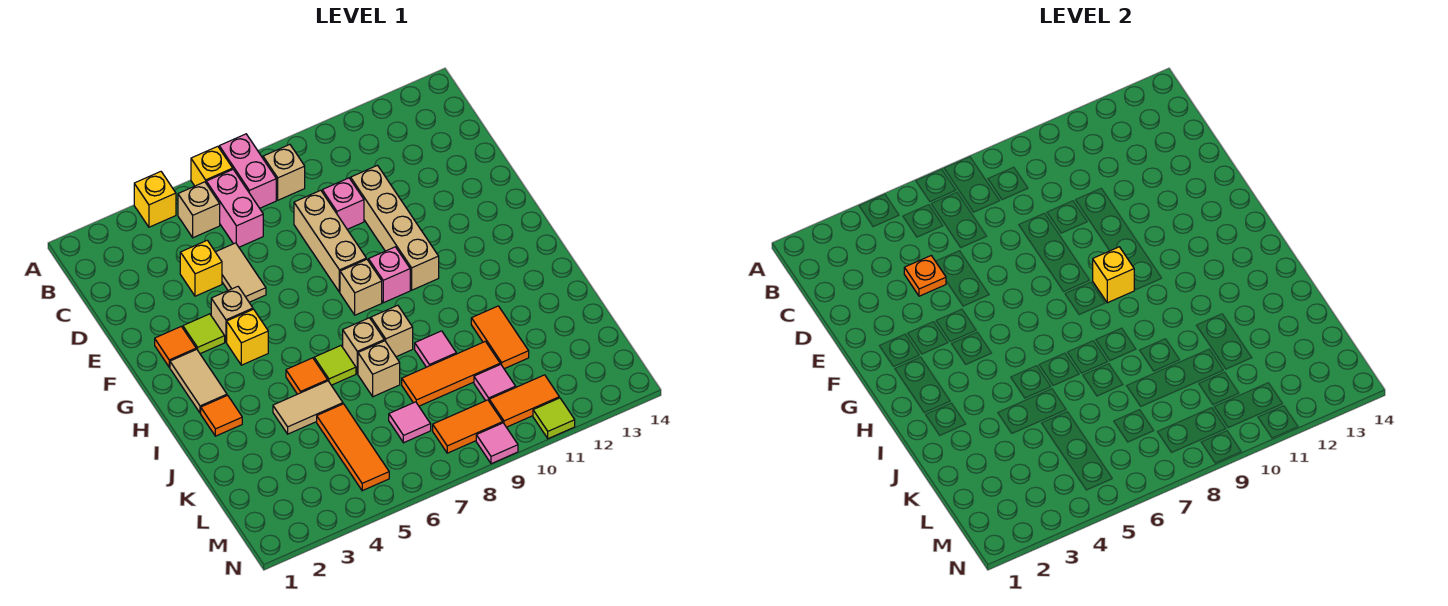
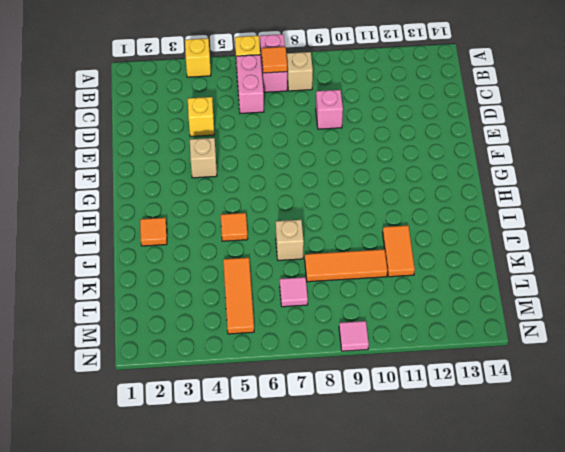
orange 1x1 tile [261,47,287,73] -> orange 1x1 tile moved to [155,326,196,367]
none -> tan 1x1 brick [178,182,220,238]
none -> tan 1x2 tile [216,243,266,302]
none -> tan 1x3 brick [294,190,366,292]
none -> tan 1x4 brick [351,165,439,290]

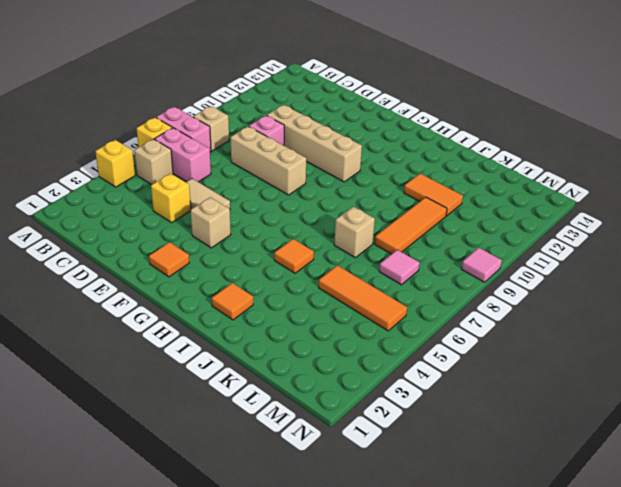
none -> lime 1x1 tile [183,314,225,354]
none -> tan 1x2 tile [170,349,227,413]
none -> yellow 1x1 brick [227,309,268,365]
none -> tan 1x1 brick [340,259,382,315]

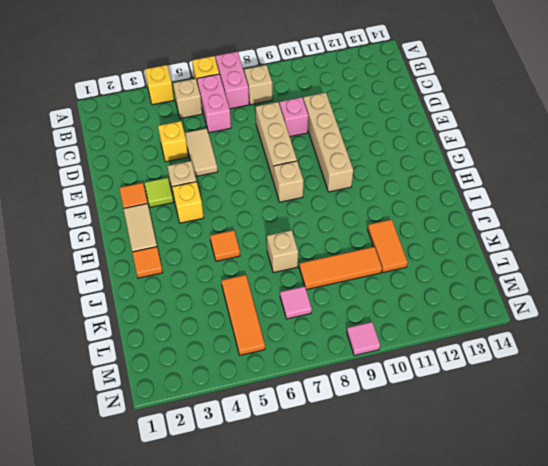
none -> pink 1x1 brick [369,247,410,303]
none -> lime 1x1 tile [314,346,356,385]
none -> tan 1x1 brick [343,318,384,374]
none -> tan 1x1 brick [371,305,413,357]

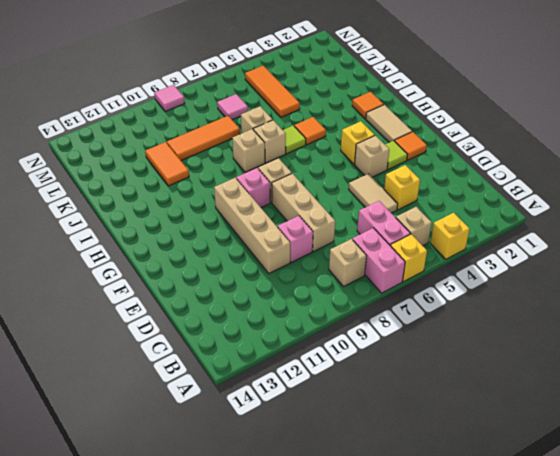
none -> tan 1x2 tile [273,381,343,434]
none -> pink 1x1 tile [415,331,456,367]
none -> pink 1x1 tile [474,364,516,401]
none -> orange 1x2 tile [433,400,503,453]

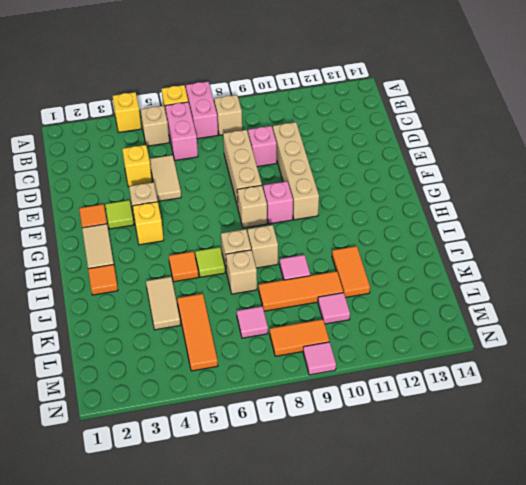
tan 1x2 tile [146,277,180,330] -> tan 1x2 tile turned to [273,381,343,434]
none -> orange 1x2 tile [489,375,559,427]
none -> lime 1x1 tile [533,398,575,439]
none -> orange 1x1 plate [904,256,946,296]
none -> yellow 1x1 brick [1093,247,1134,303]

